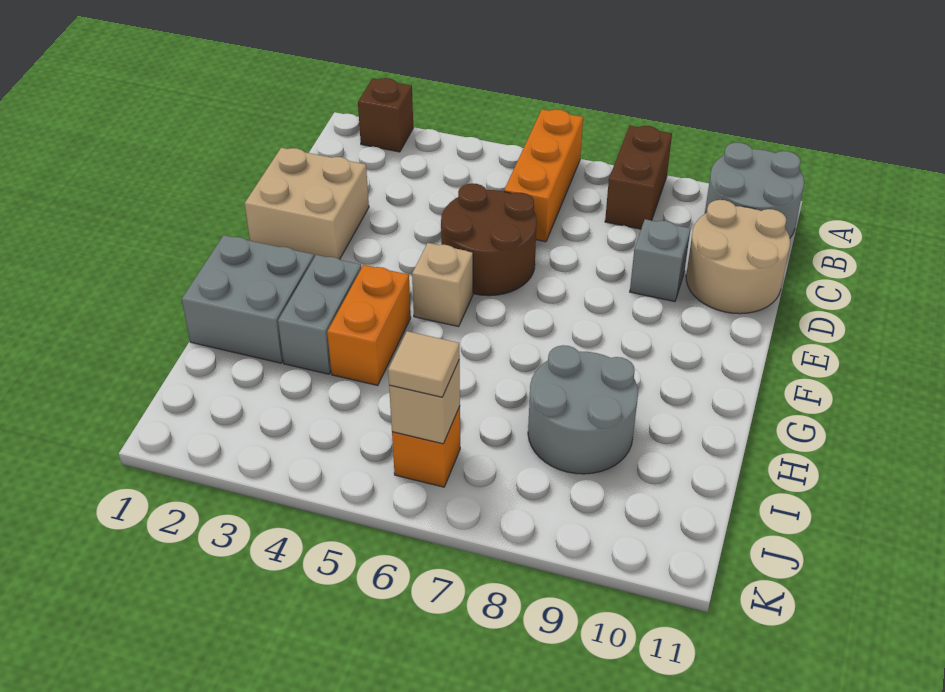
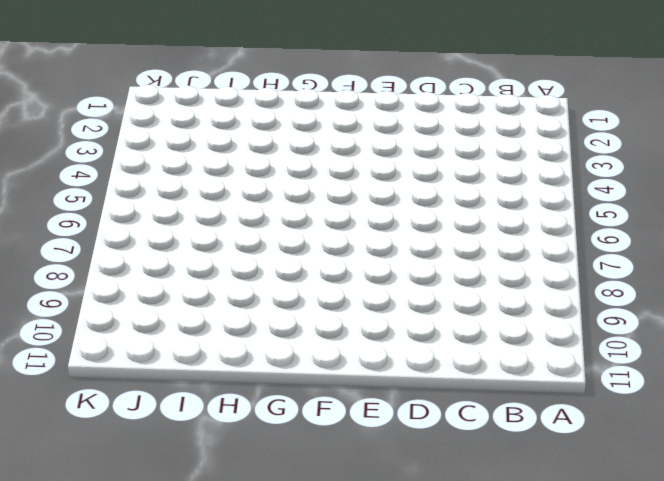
none -> brown 1x1 brick [358,78,413,152]
none -> orange 1x3 brick [504,109,583,242]
none -> brown 1x2 brick [605,126,672,229]

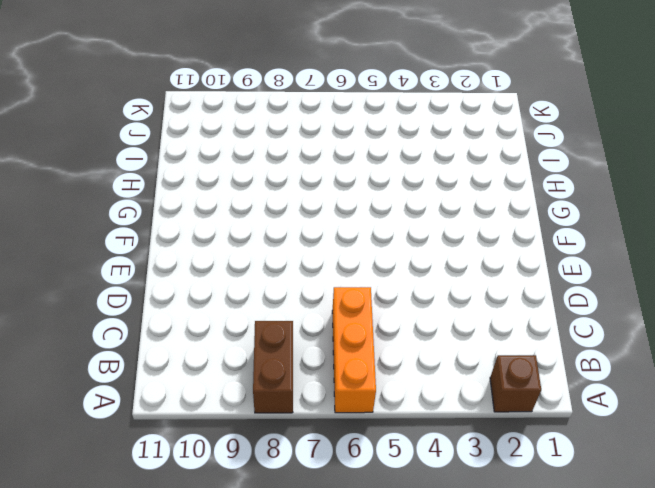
none -> grey 2x2 round brick [705,143,804,238]
none -> tan 2x2 round brick [686,200,790,314]
none -> tan 2x2 brick [245,148,369,259]

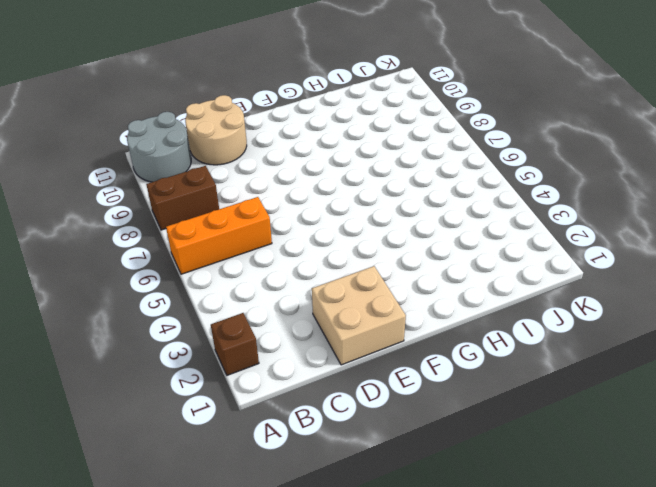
none -> brown 2x2 round brick [441,183,537,296]
none -> grey 1x1 brick [630,219,691,302]
none -> tan 1x1 brick [412,243,473,327]

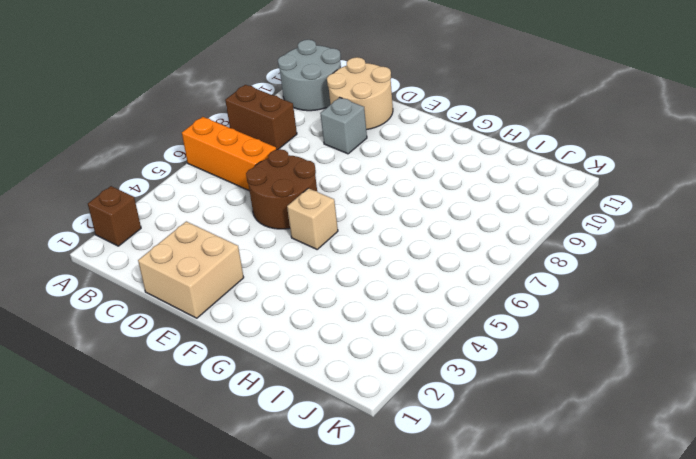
none -> grey 2x2 brick [182,235,314,363]
none -> grey 1x2 brick [278,255,361,374]
none -> orange 1x2 brick [327,265,411,385]

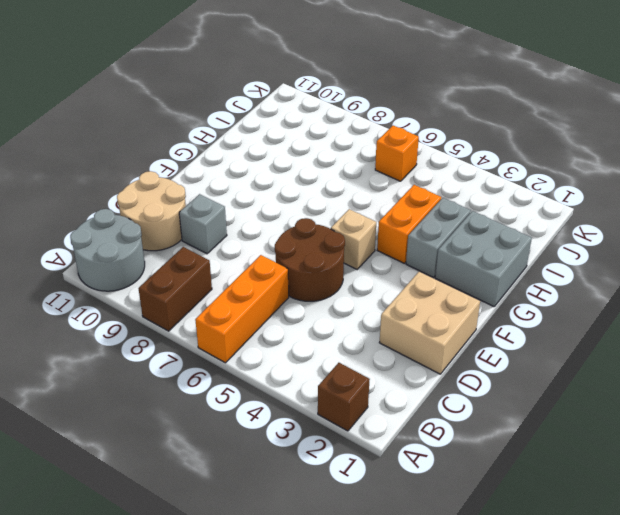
none -> grey 2x2 round brick [528,345,638,474]
none -> tan 1x1 brick [389,359,460,444]
none -> tan 1x1 tile [388,331,460,397]

